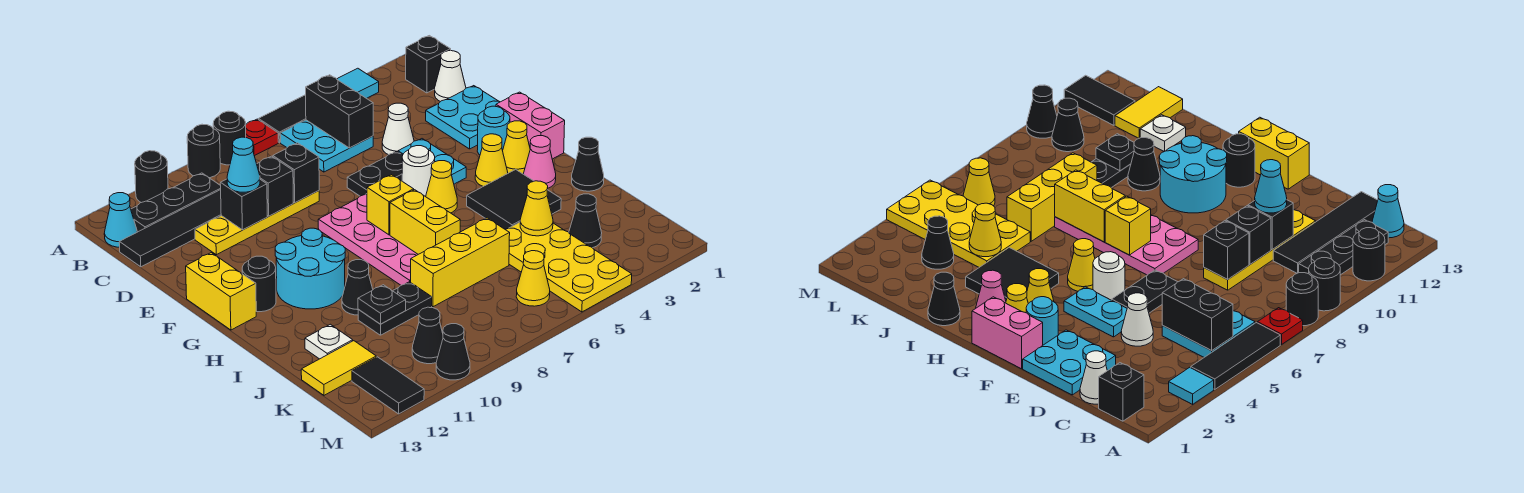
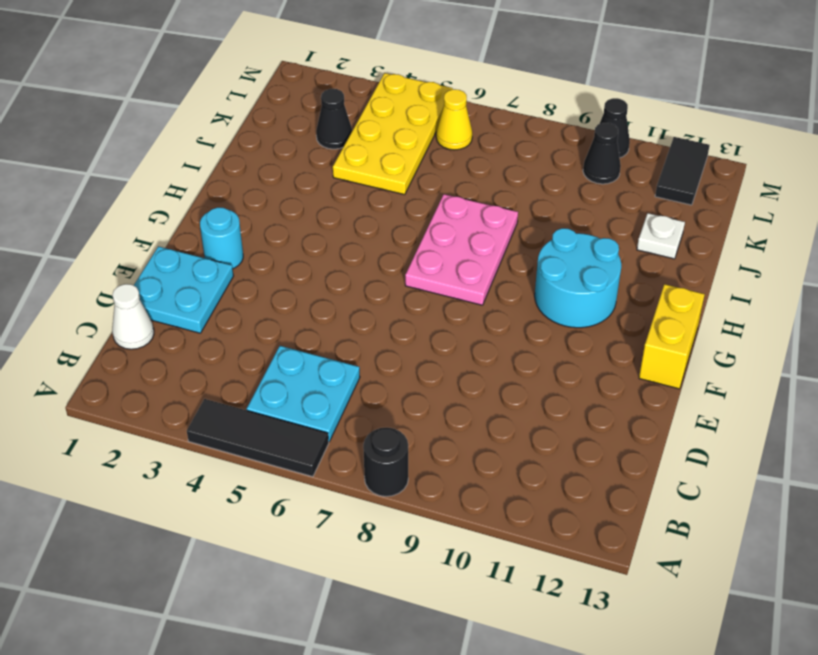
pink 2x3 plate [405,194,518,305] -> pink 2x4 plate [318,194,418,285]
none -> cyan 1x1 tile [337,68,379,99]
none -> red 1x1 plate [246,119,278,156]
none -> black 1x1 round brick [187,124,220,178]
none -> black 1x1 round brick [135,151,168,203]

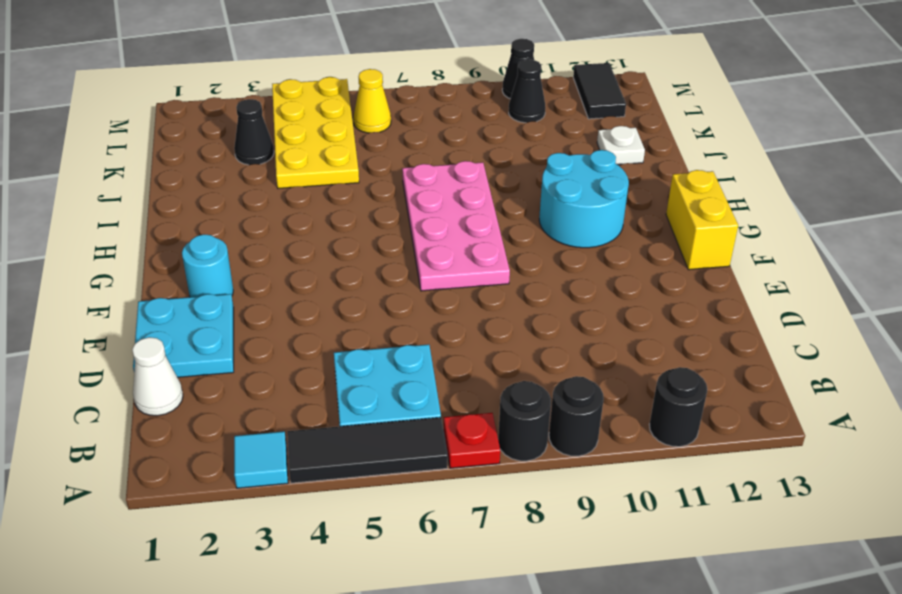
none -> black 1x1 brick [406,36,451,93]
none -> black 1x3 plate [131,173,221,232]
none -> cyan 1x1 cone [104,193,137,247]
none -> black 1x4 tile [119,190,221,267]

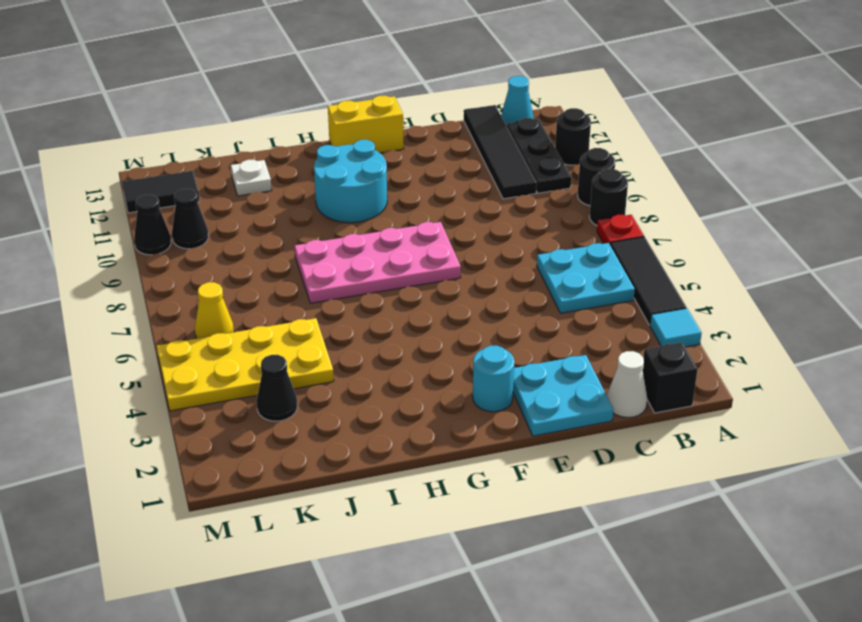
none -> white 1x1 cone [382,103,414,155]
none -> yellow 1x4 plate [195,191,319,255]
none -> cyan 1x2 plate [398,139,466,184]
none -> black 1x2 plate [347,151,403,196]

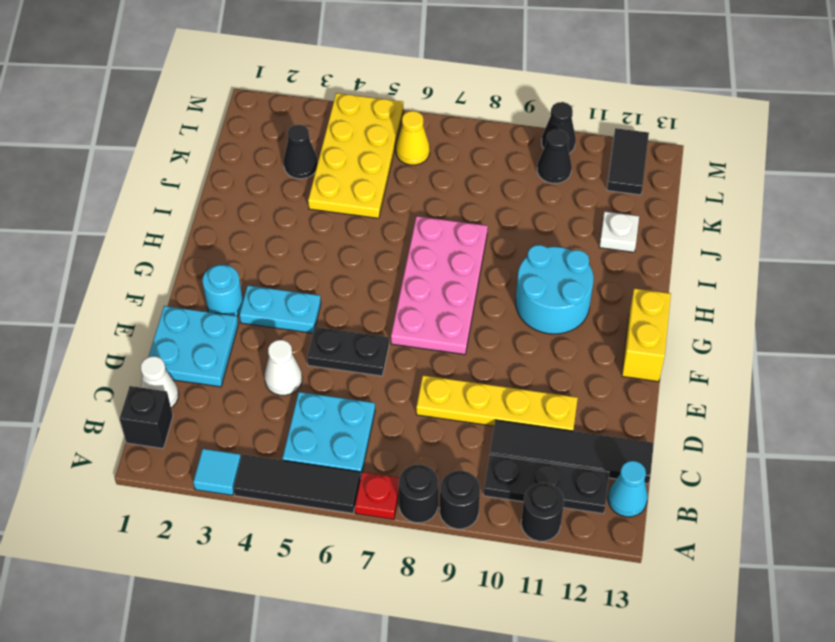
cyan 1x2 plate [239,285,321,333] -> cyan 1x2 plate turned to [398,139,466,184]
none -> pink 1x2 brick [496,92,565,159]
none -> white 1x1 round brick [402,146,435,197]
none -> yellow 1x1 cone [503,121,530,174]
none -> yellow 1x1 cone [475,134,508,186]

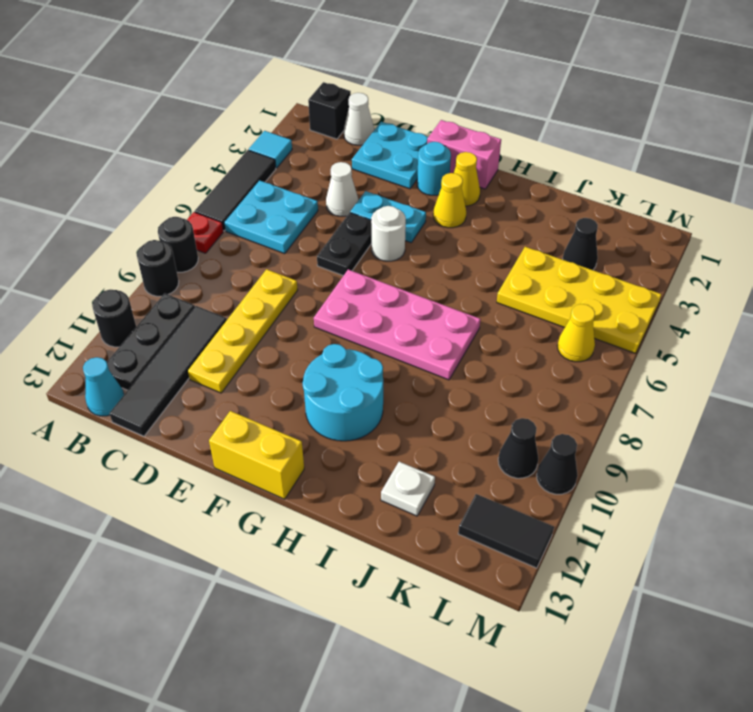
none -> yellow 1x1 cone [426,161,457,213]
none -> black 1x1 round brick [242,256,276,312]
none -> pink 1x1 cone [524,136,556,188]
none -> black 2x2 tile [467,169,561,229]

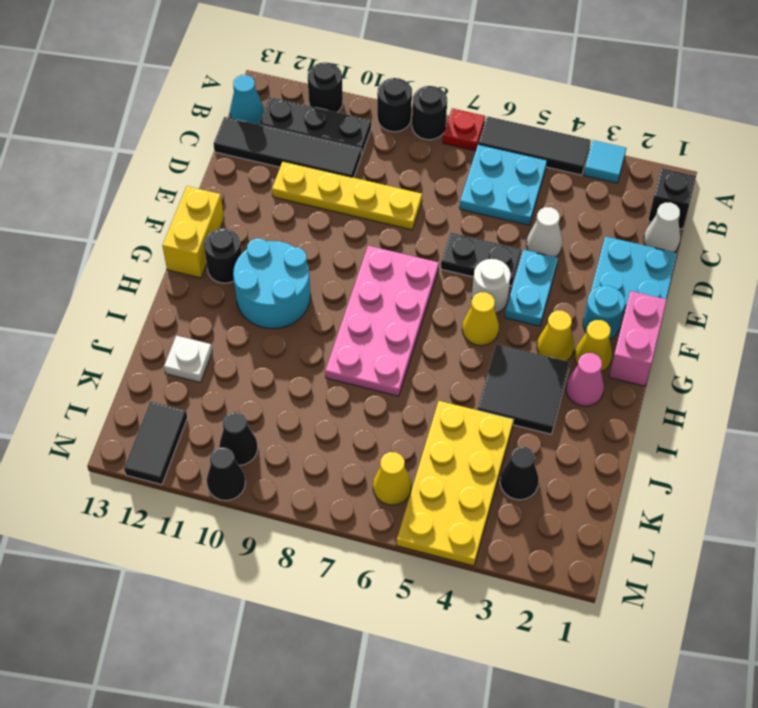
none -> black 1x1 cone [572,137,604,191]
none -> black 1x1 cone [342,260,373,315]
none -> yellow 1x3 brick [411,218,510,307]
none -> black 1x2 plate [358,282,432,335]

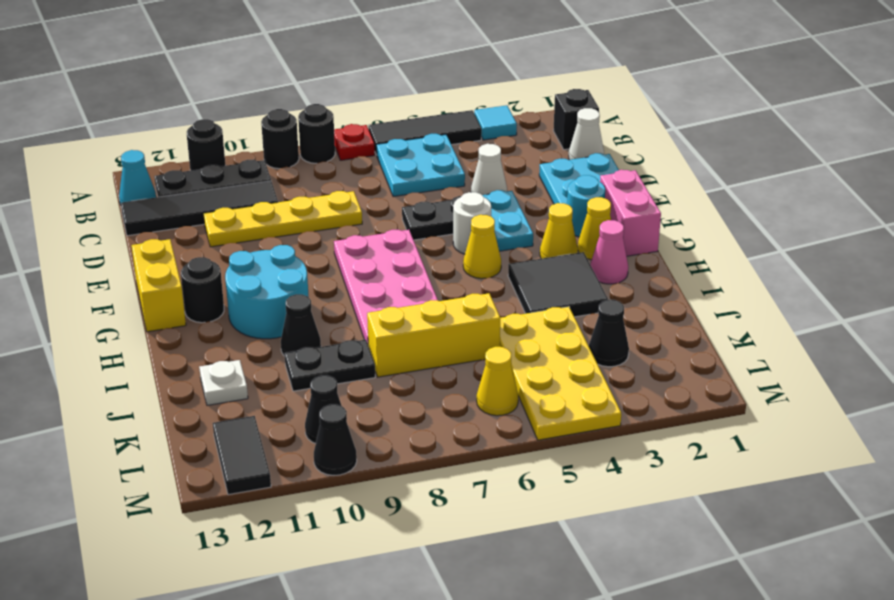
none -> black 1x1 cone [572,137,604,191]
none -> yellow 1x2 tile [301,341,376,395]
none -> black 1x2 brick [306,75,373,148]
none -> black 1x1 brick [273,143,319,203]

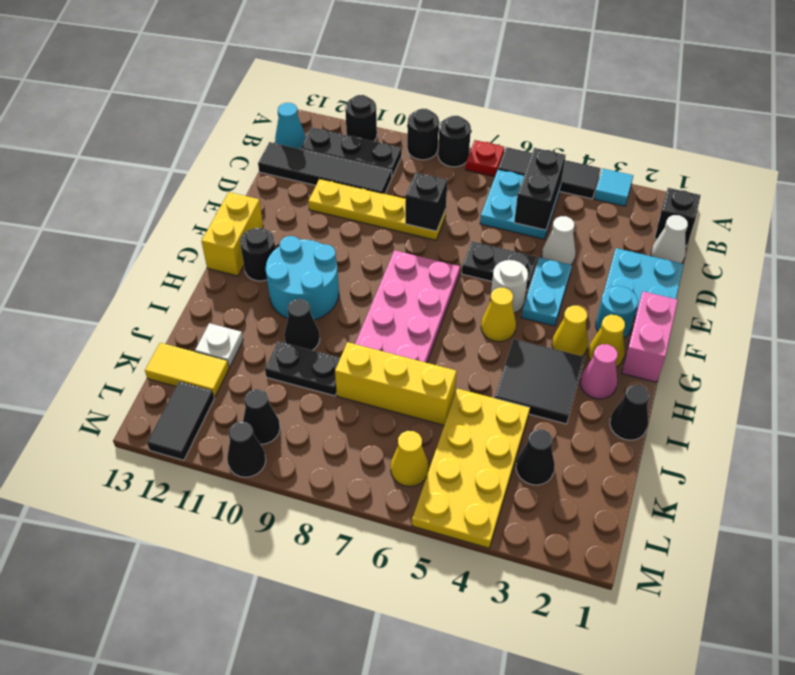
none -> black 1x1 brick [257,156,293,216]
none -> black 1x1 brick [220,179,267,230]
none -> yellow 1x1 brick [367,175,414,235]
none -> yellow 1x2 brick [390,190,460,254]

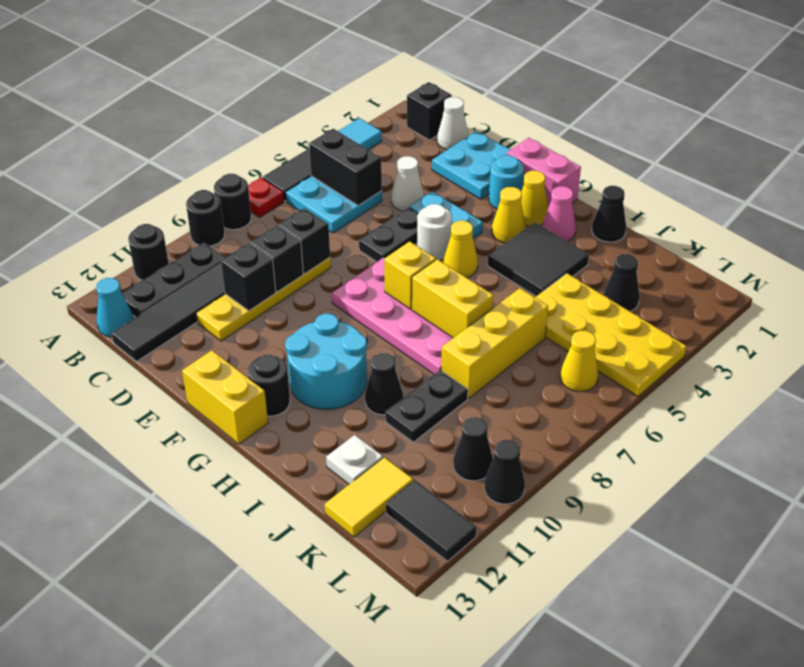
none -> yellow 1x1 cone [520,181,553,236]
none -> black 1x1 plate [358,285,406,324]
none -> cyan 1x1 cone [227,137,260,192]

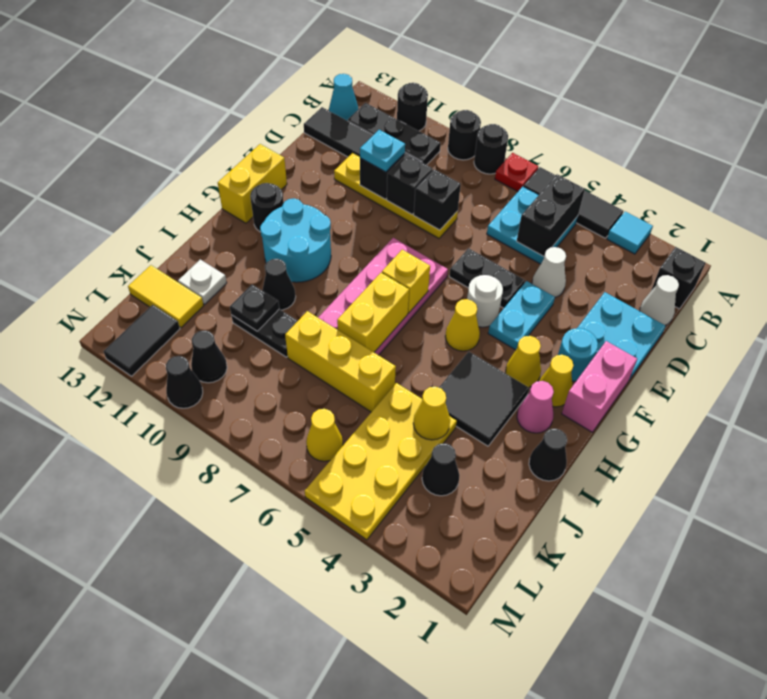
cyan 1x1 plate [360,130,405,172] -> cyan 1x1 cone [227,137,260,192]

